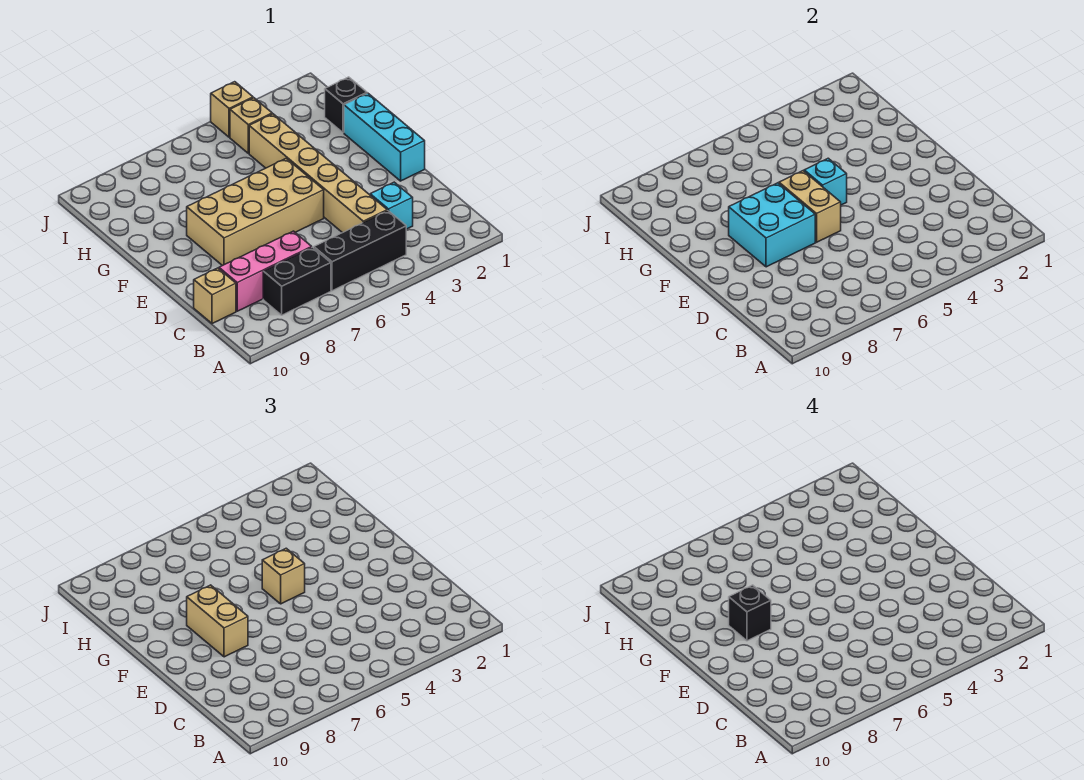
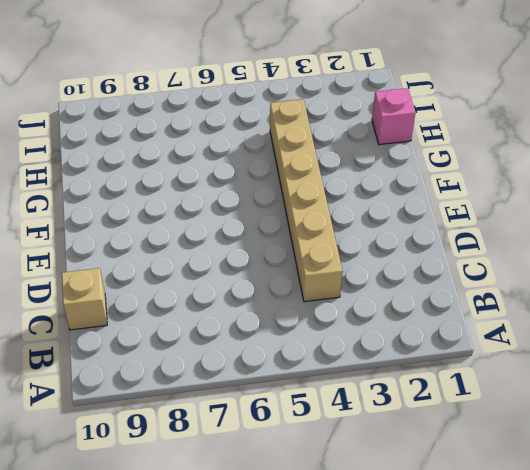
pink 1x1 brick [372,88,415,145] -> black 1x1 brick [325,77,367,133]
none -> black 1x3 brick [314,211,406,291]
none -> black 1x2 brick [263,247,331,315]
none -> cyan 1x1 brick [370,182,413,229]

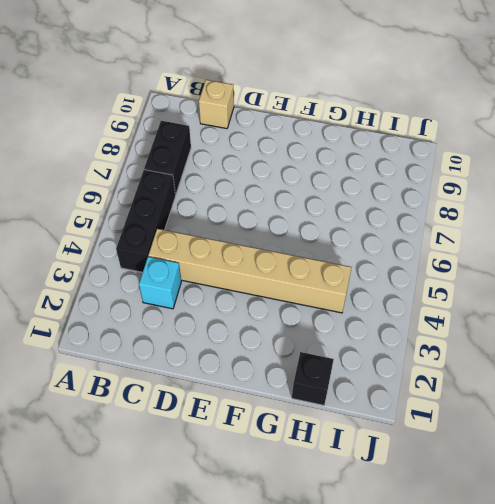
none -> pink 1x3 brick [219,231,312,311]
none -> cyan 1x3 brick [344,93,425,181]
none -> tan 2x4 brick [187,158,324,266]

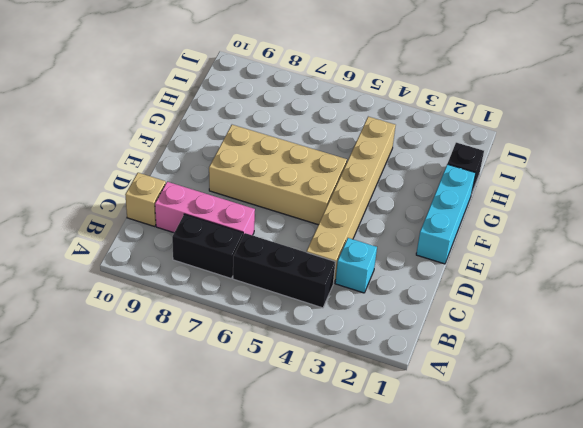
none -> tan 1x1 brick [230,98,272,153]
none -> tan 1x1 brick [211,82,253,137]
none -> tan 1x2 brick [779,171,841,242]

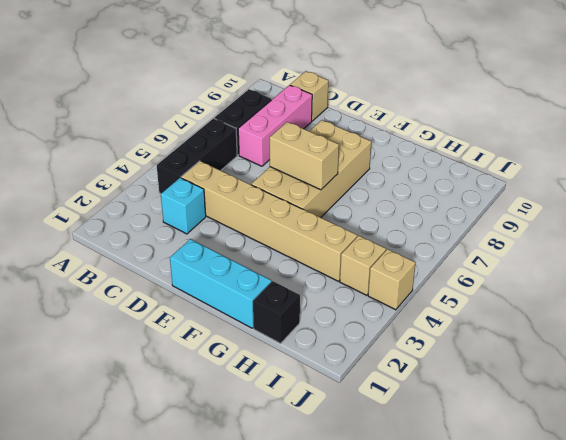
none -> cyan 2x2 brick [729,183,815,267]
none -> cyan 1x1 brick [804,158,847,205]
none -> tan 1x2 brick [187,585,248,657]

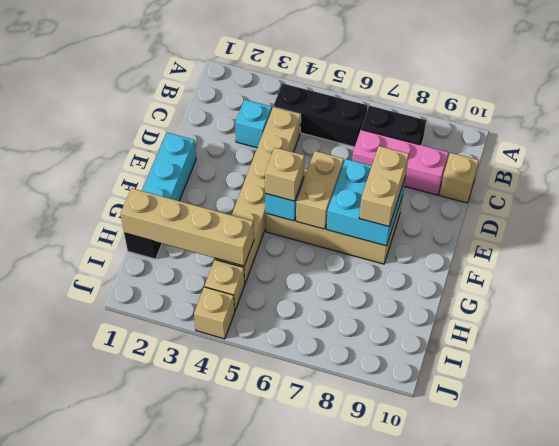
tan 1x4 brick [120,188,254,266] -> none
none -> black 1x1 brick [729,585,771,641]

